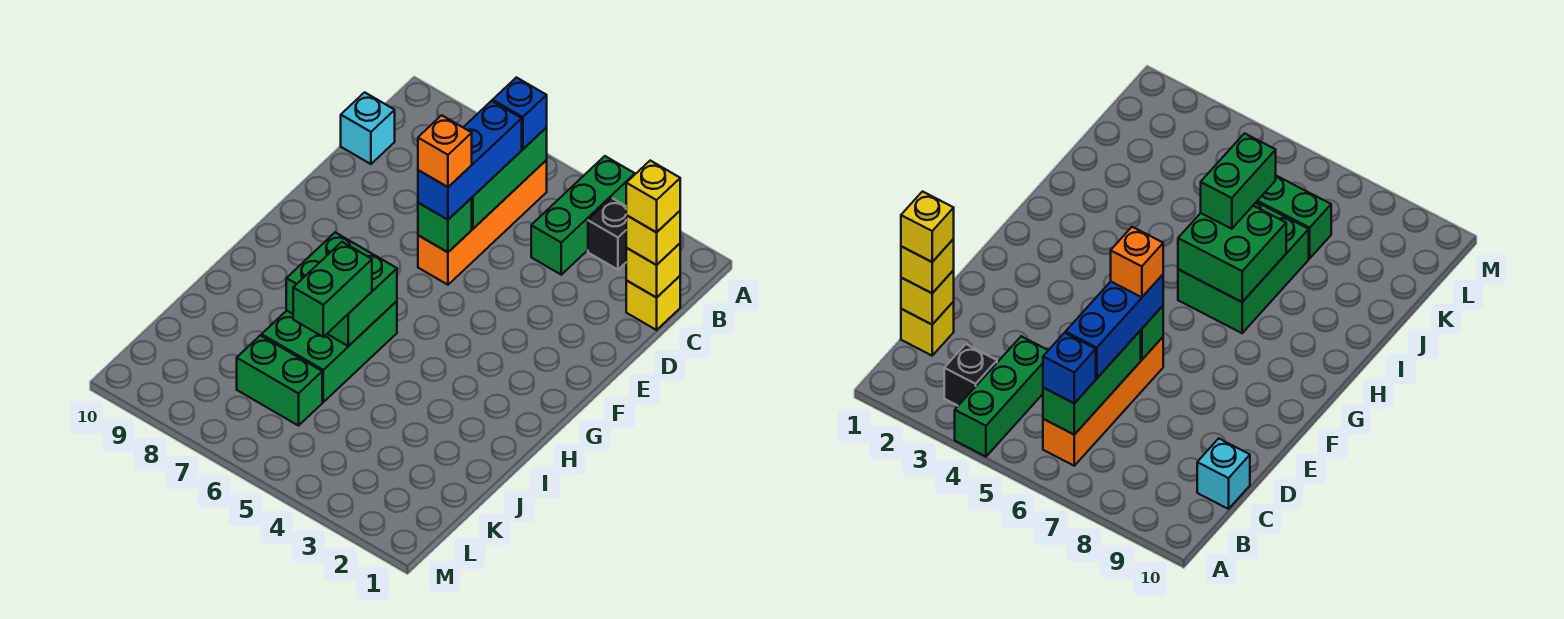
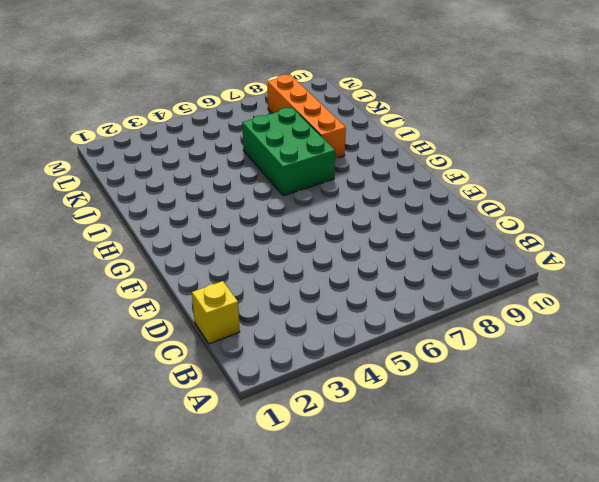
orange 1x4 brick [267,75,346,159] -> orange 1x4 brick moved to [418,160,547,285]
none -> green 1x3 brick [531,156,635,275]
none -> black 1x1 brick [588,198,627,270]
none -> cyan 1x1 brick [341,92,395,164]

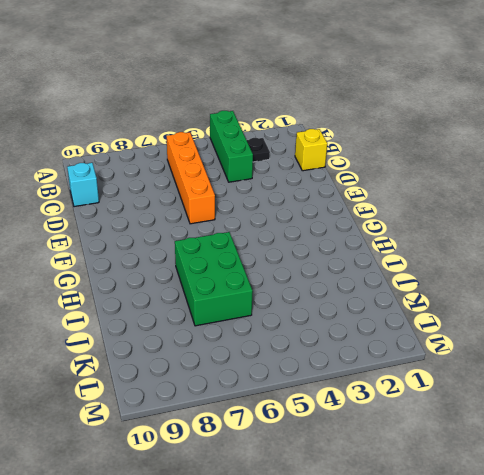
black 1x1 plate [247,138,270,162] -> black 1x1 brick [588,198,627,270]
none -> green 1x2 brick [237,335,322,426]
none -> green 1x3 brick [472,128,547,229]
none -> yellow 1x1 brick [626,244,680,298]

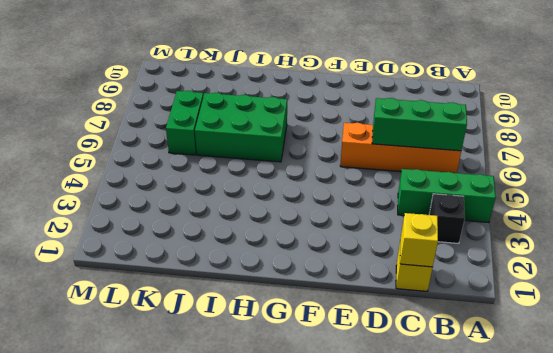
none -> cyan 1x1 brick [341,92,395,164]
none -> green 1x1 brick [418,198,472,252]
none -> green 2x2 brick [286,232,397,346]

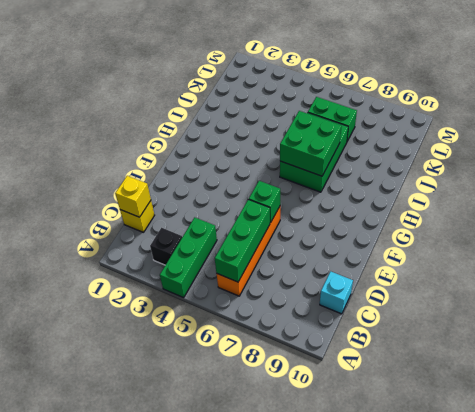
none -> blue 1x1 brick [493,77,547,149]
none -> yellow 1x1 brick [626,211,680,265]
none -> blue 1x3 brick [418,101,522,220]

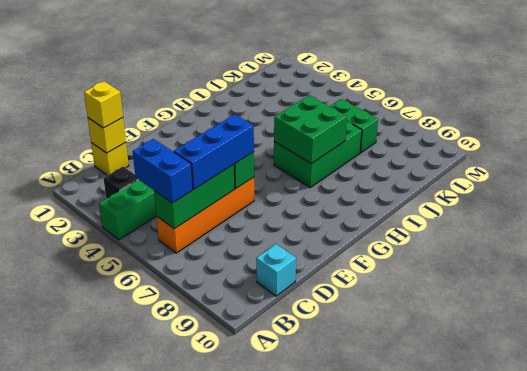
blue 1x2 brick [133,139,193,203] -> blue 1x1 brick [493,77,547,149]
none -> green 1x2 brick [293,242,372,337]
none -> yellow 1x1 brick [626,161,680,232]
none -> orange 1x1 brick [418,115,472,187]

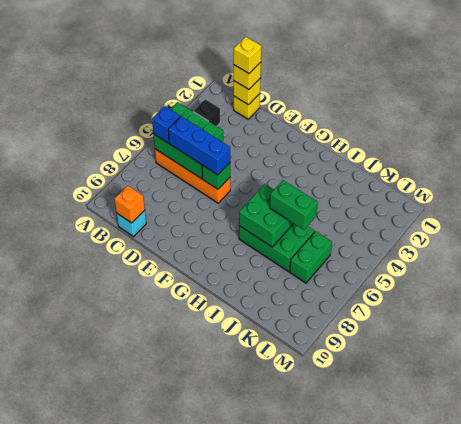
orange 1x1 brick [114,186,145,223] -> orange 1x1 brick moved to [418,115,472,187]

